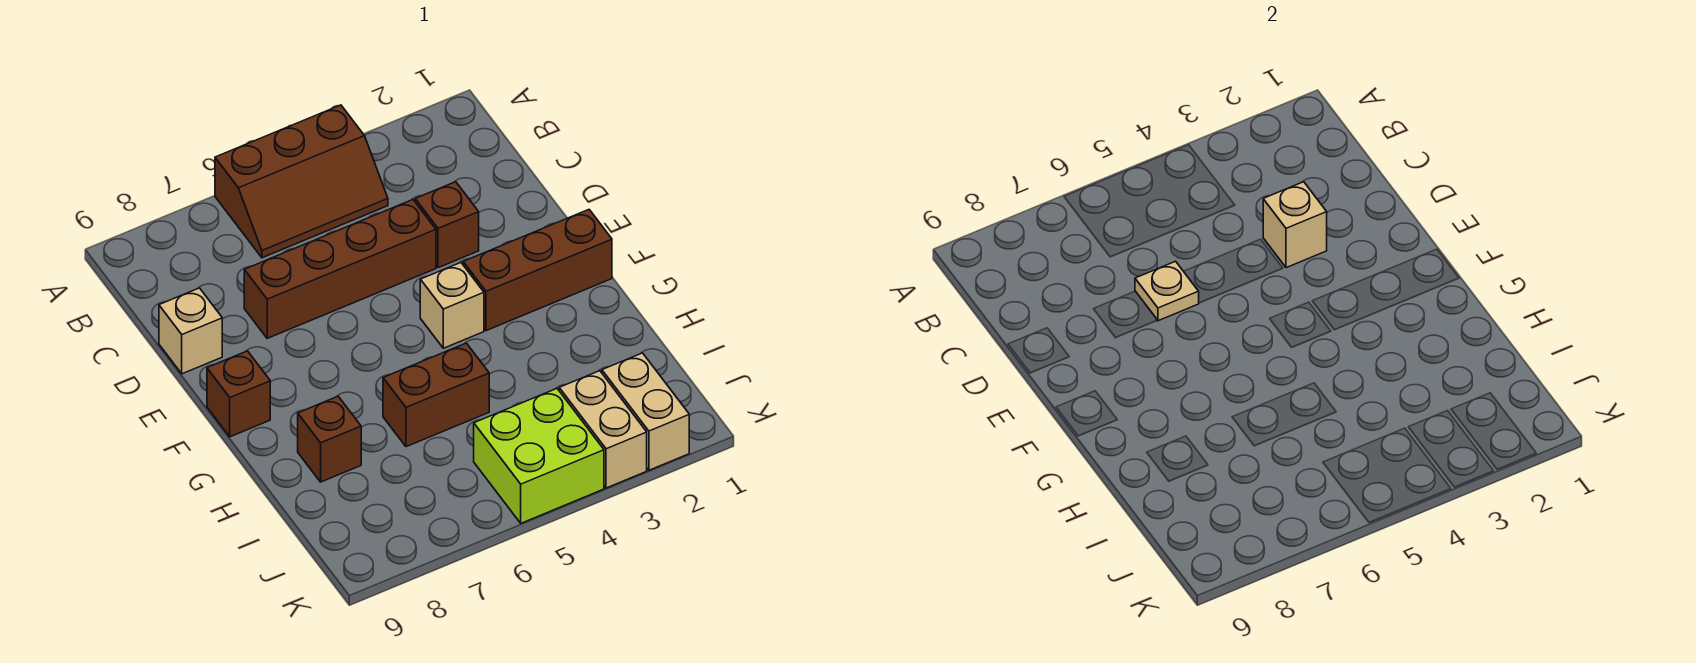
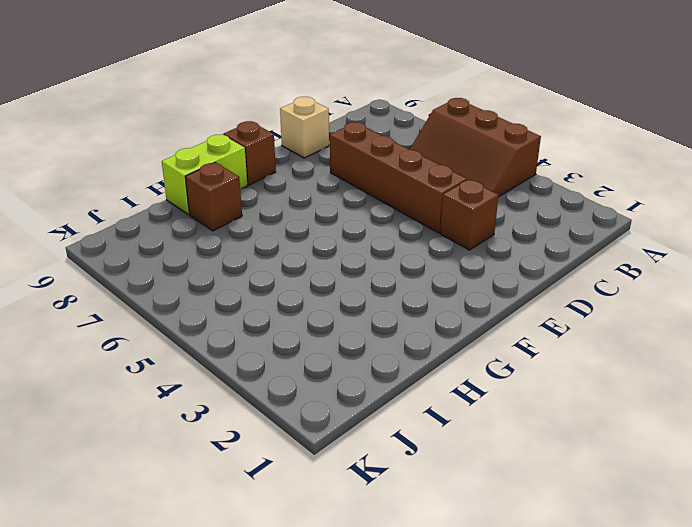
lime 1x2 brick [162,135,247,215] -> none
none -> brown 1x3 brick [463,210,612,331]
none -> tan 1x1 brick [420,263,484,348]
none -> brown 1x2 brick [383,343,489,447]

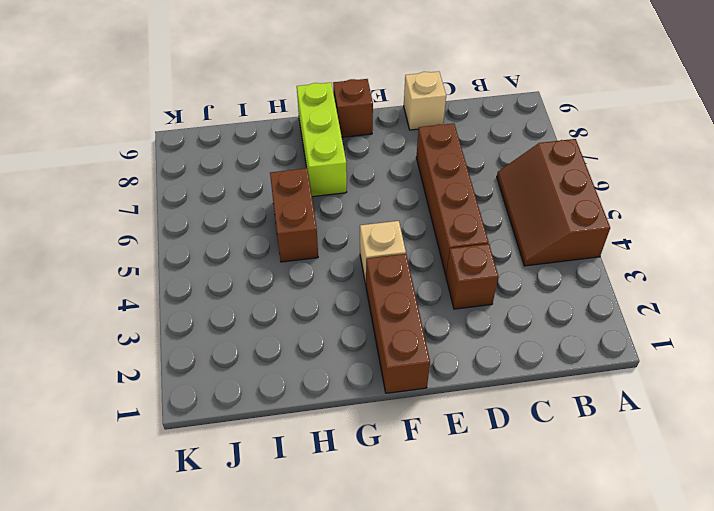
lime 1x3 brick [297,83,347,197] -> none
none -> brown 1x1 brick [298,396,361,482]
none -> tan 1x2 brick [602,353,689,470]
none -> tan 1x2 brick [559,371,647,488]

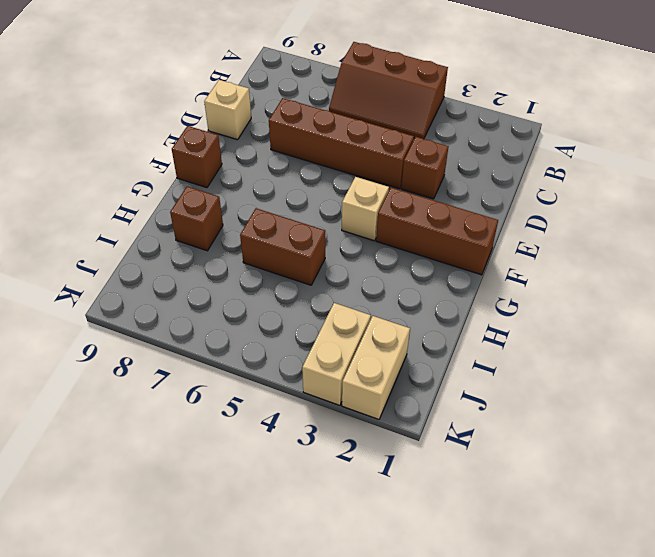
none -> lime 2x2 brick [474,389,604,523]
none -> tan 1x1 brick [1263,182,1327,268]
none -> tan 1x1 plate [1135,261,1199,321]

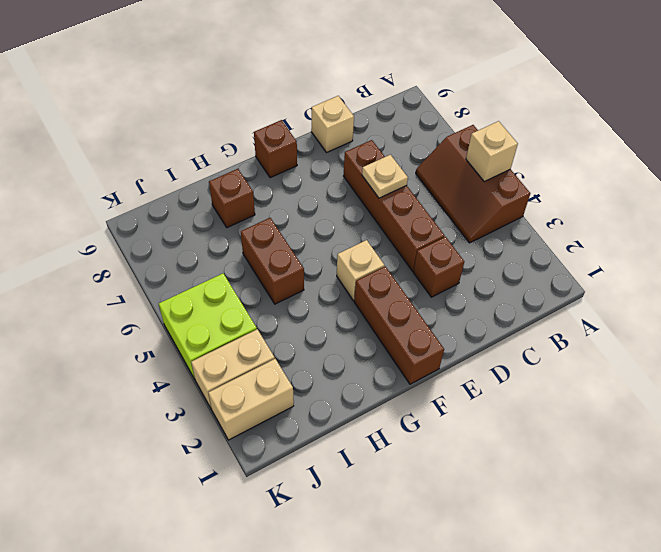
tan 1x1 brick [466,121,518,181] -> tan 1x1 brick moved to [1263,182,1327,268]

